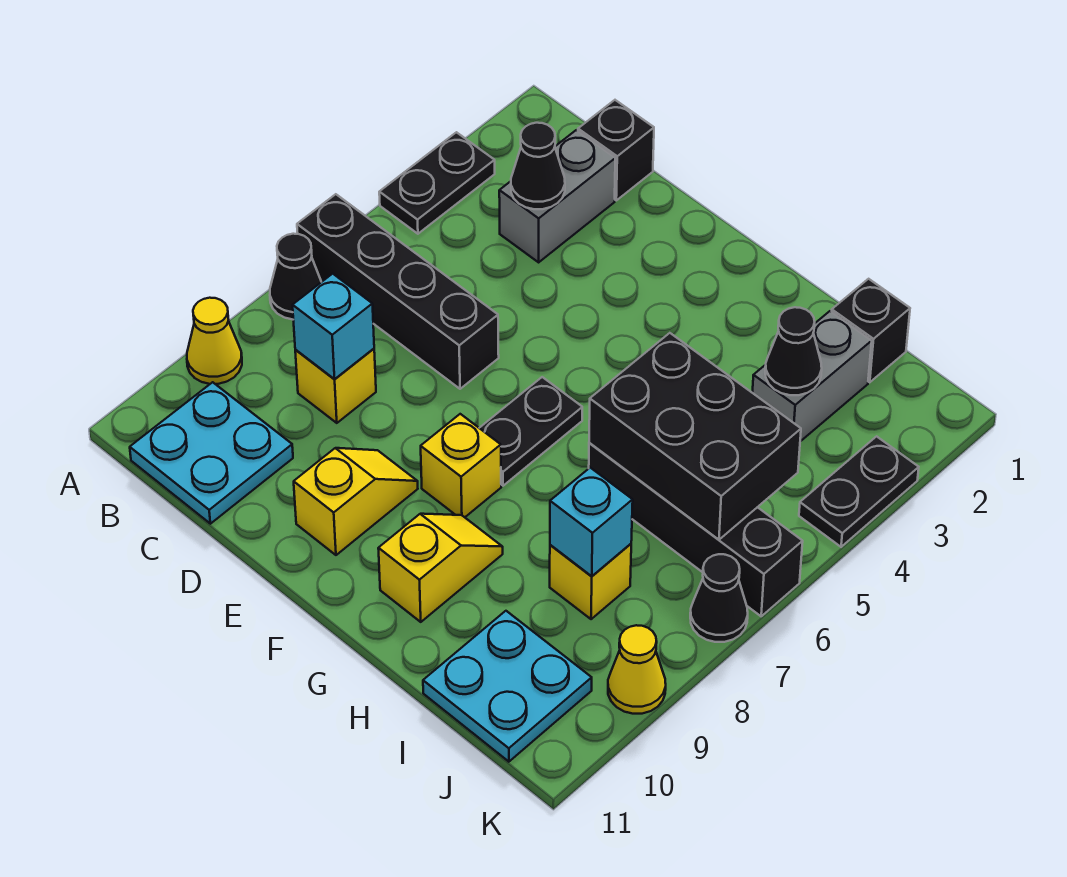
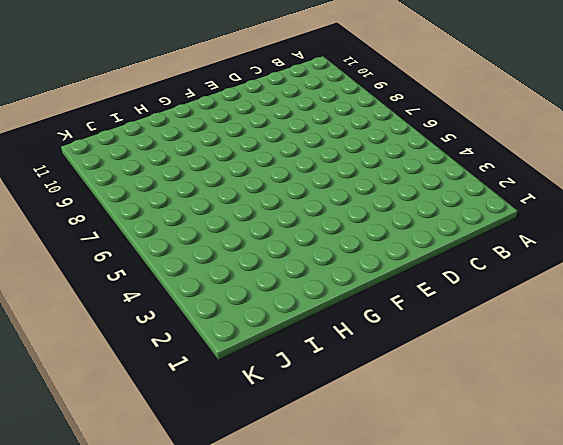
none -> black 1x2 plate [379,132,495,234]
none -> black 1x4 brick [297,194,499,389]
none -> black 1x1 cone [270,234,321,320]

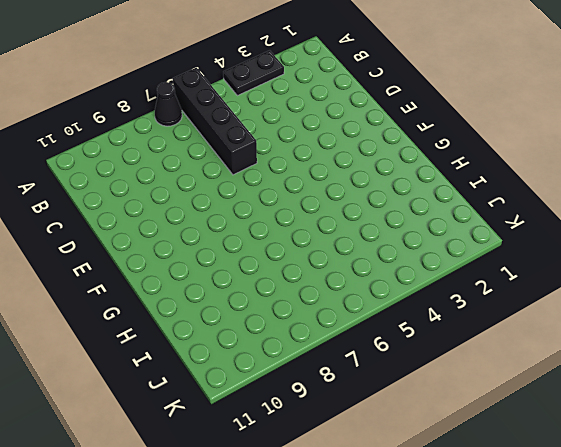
none -> yellow 1x1 cone [187,298,242,384]
none -> cyan 2x2 plate [130,382,293,524]
none -> black 1x1 brick [578,100,654,200]

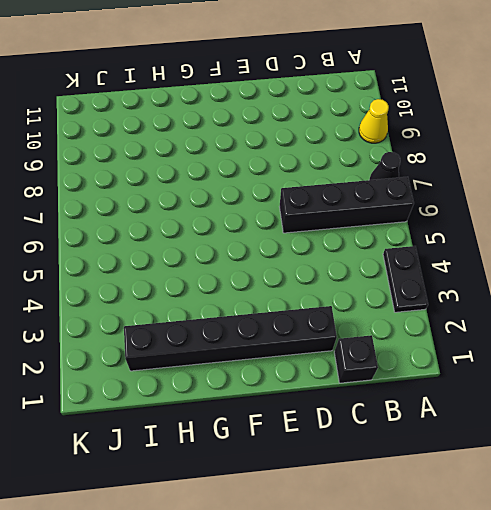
black 1x6 brick [124,306,337,371] -> grey 1x2 brick [752,311,872,441]
none -> cyan 2x2 plate [130,382,293,524]
none -> grey 1x2 brick [499,130,615,262]
none -> yellow 1x1 brick [295,349,376,423]

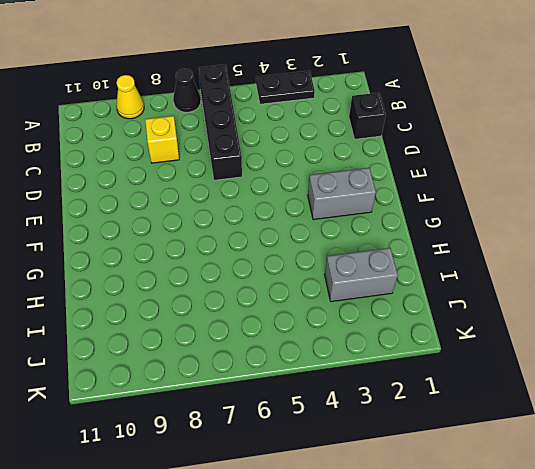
grey 1x2 brick [308,168,376,220] -> grey 1x2 brick moved to [499,130,615,262]
none -> cyan 2x2 plate [130,382,293,524]
none -> yellow 1x2 slope [294,448,418,555]
none -> black 1x2 plate [480,377,582,486]

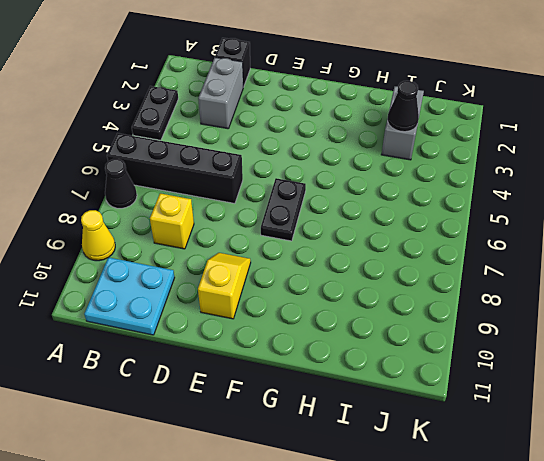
none -> yellow 1x1 brick [421,414,501,517]
none -> yellow 1x2 slope [378,514,503,622]
none -> black 1x4 brick [589,443,803,616]

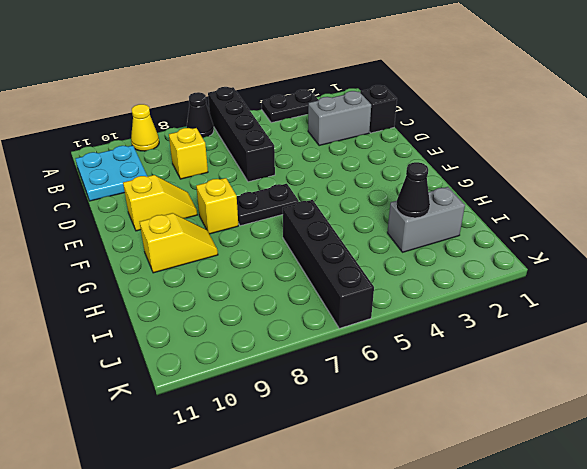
none -> black 1x1 brick [832,279,910,382]
none -> yellow 1x1 brick [550,544,631,619]
none -> cyan 2x2 plate [423,611,592,762]

